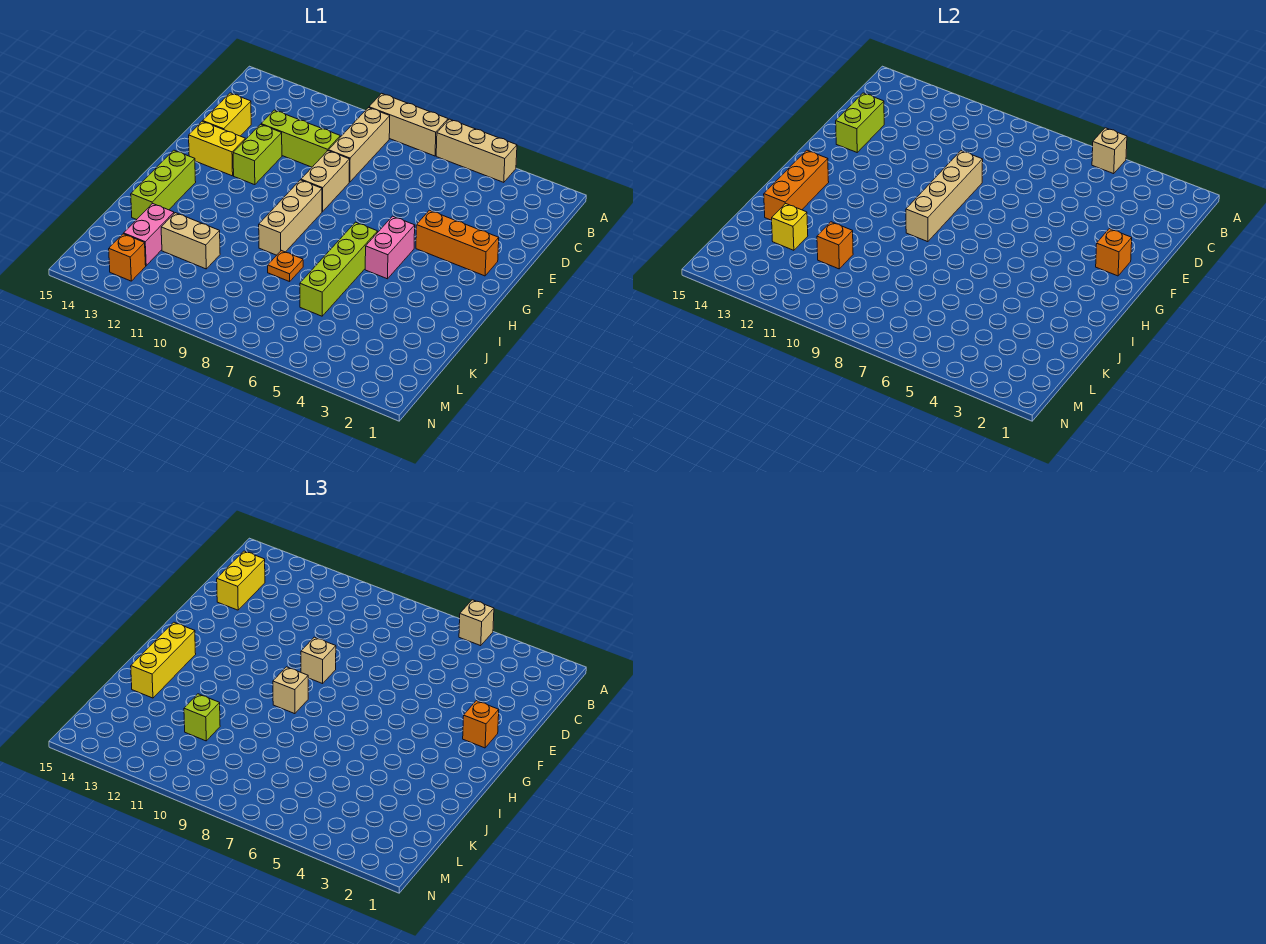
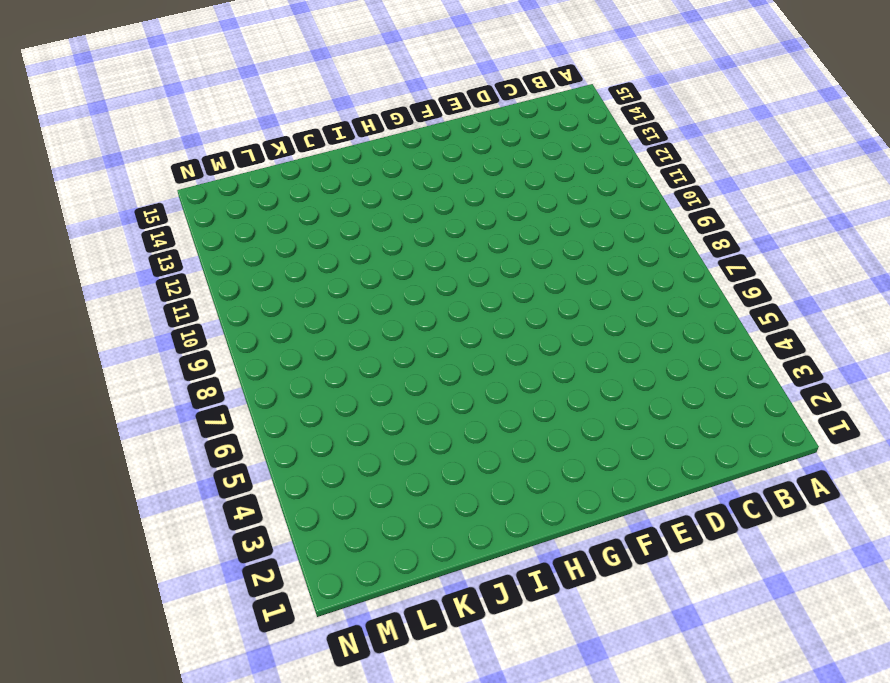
none -> tan 1x3 brick [436,119,517,182]
none -> tan 1x3 brick [369,93,448,156]
none -> tan 1x3 brick [329,108,390,182]
none -> lime 1x3 brick [261,110,340,167]

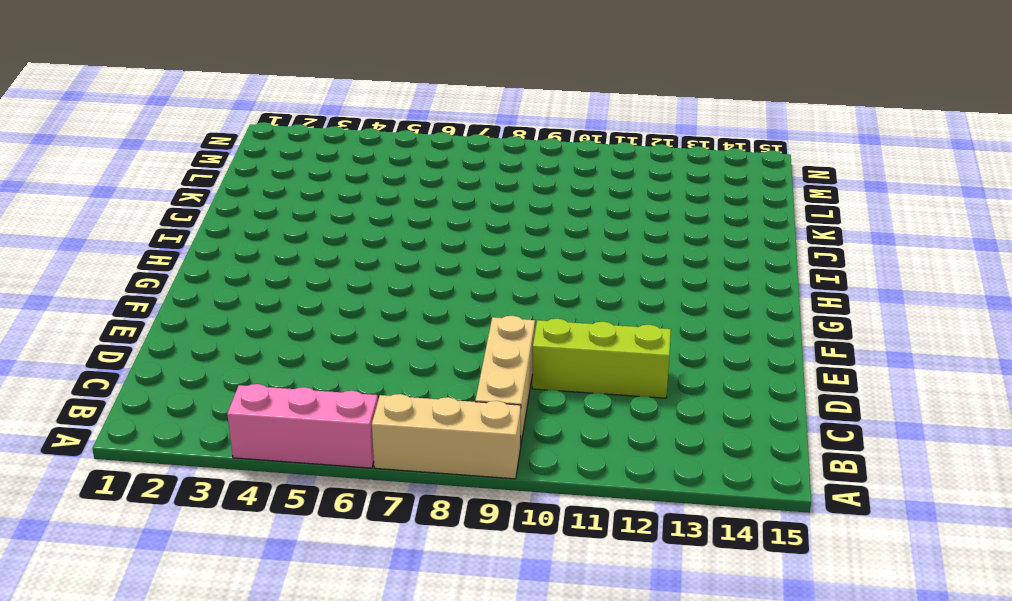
pink 1x3 brick [227,384,378,468] -> tan 1x3 brick [436,119,517,182]
none -> yellow 1x2 brick [203,93,251,136]
none -> tan 1x2 brick [301,151,350,212]
none -> lime 1x2 brick [233,124,282,185]
none -> orange 1x3 brick [416,210,499,276]

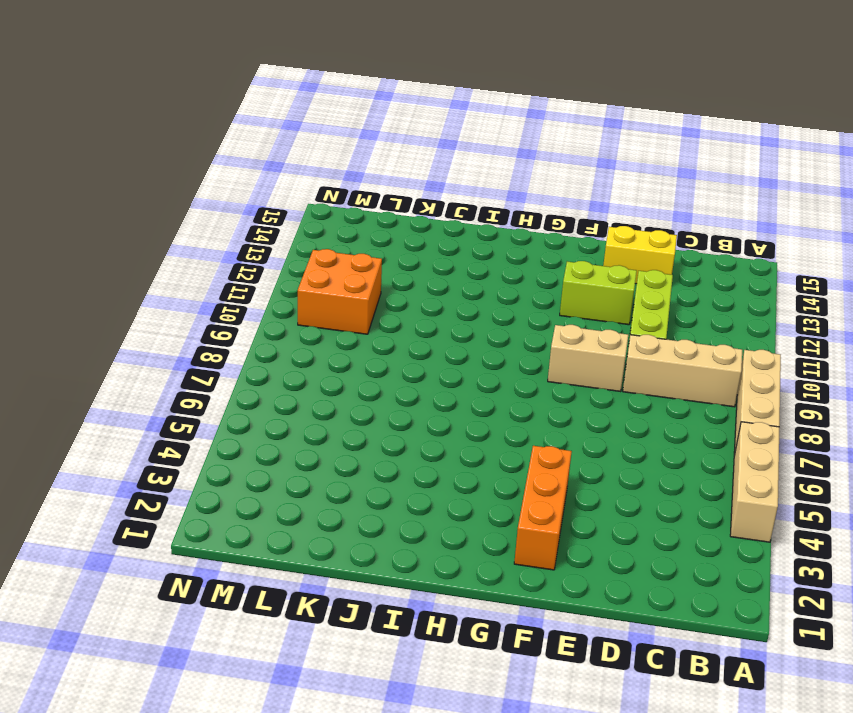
orange 2x2 brick [298,249,382,334] -> none
none -> yellow 1x2 brick [189,121,245,176]
none -> pink 1x2 brick [365,216,415,279]
none -> tan 1x3 brick [259,180,322,255]
none -> lime 1x4 brick [300,222,378,316]

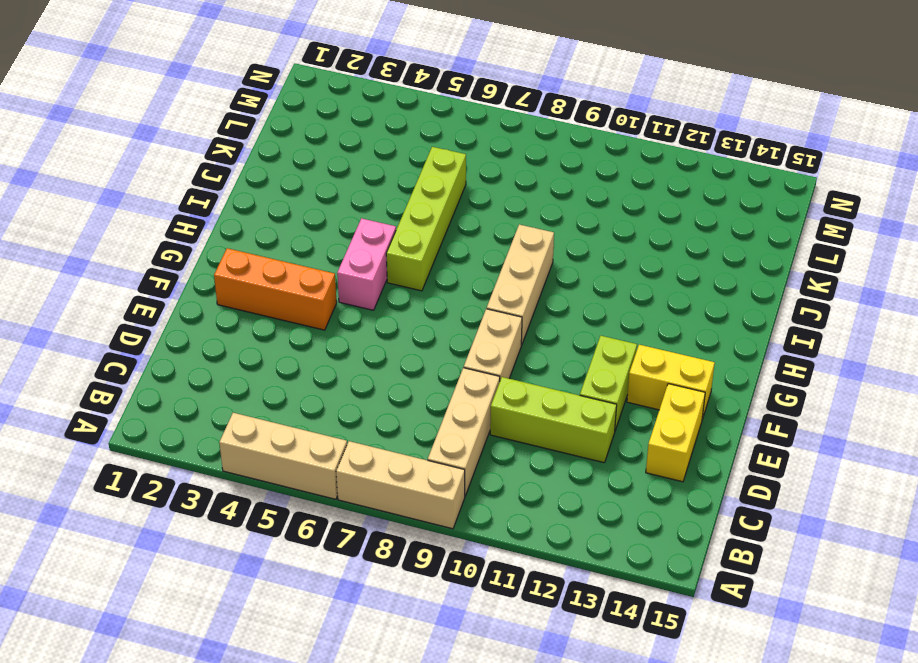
none -> lime 1x3 brick [131,150,196,220]
none -> orange 1x1 plate [268,250,303,282]
none -> tan 1x2 brick [161,213,220,269]
none -> pink 1x2 brick [124,203,174,266]

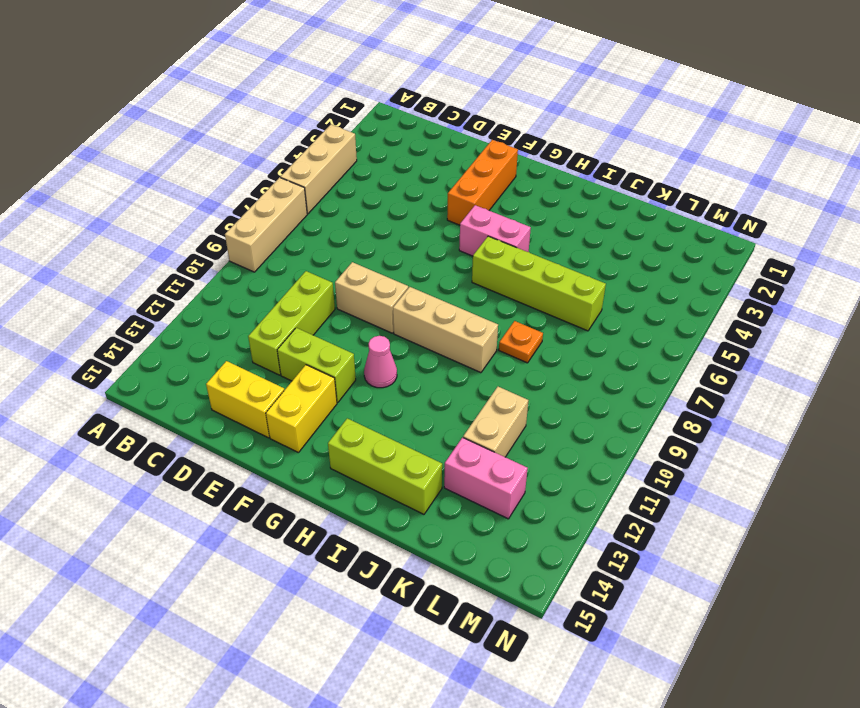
pink 1x1 cone [364,336,397,388] -> none
none -> tan 1x3 brick [329,108,390,182]
none -> orange 1x1 brick [109,234,146,281]
none -> tan 1x1 brick [1092,128,1127,174]
none -> lime 1x2 brick [836,93,884,152]

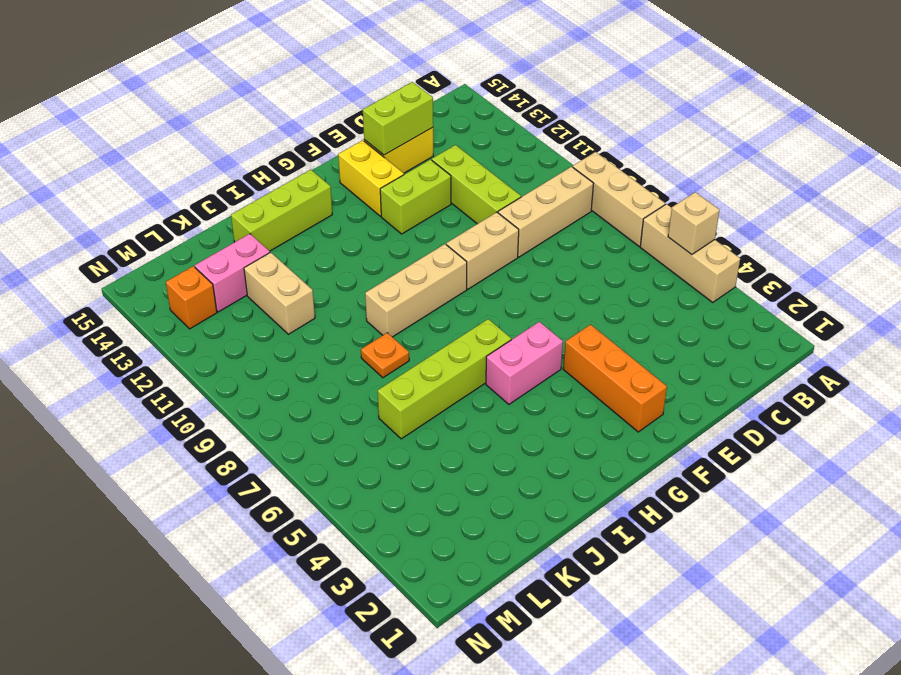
none -> tan 1x4 brick [906,151,983,242]
none -> orange 1x1 brick [1096,229,1132,276]
none -> orange 1x3 brick [764,150,829,220]
none -> orange 1x1 brick [817,222,853,269]

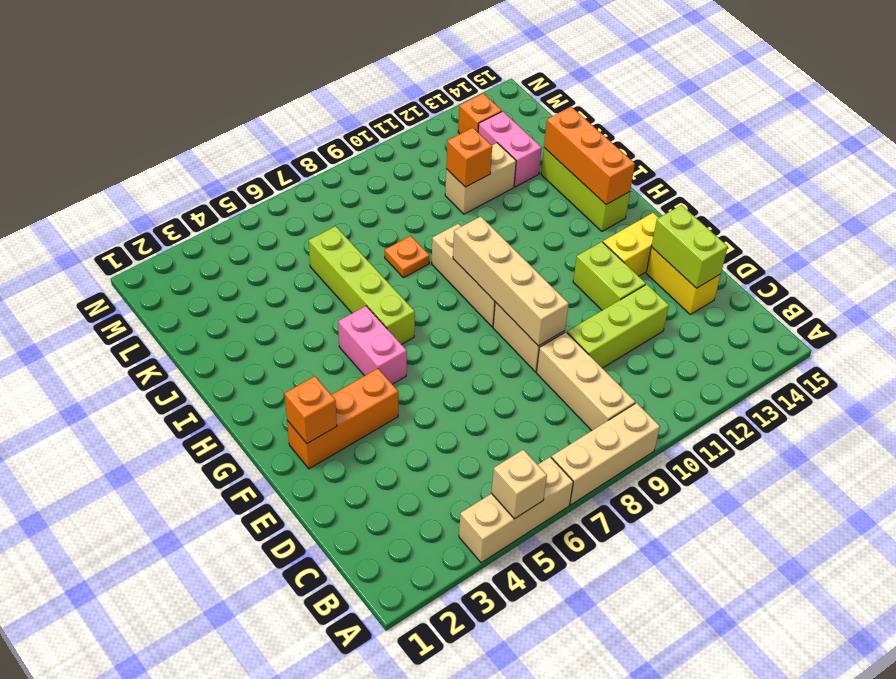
none -> yellow 1x1 brick [772,203,808,250]
none -> tan 1x1 brick [459,600,494,646]
none -> yellow 1x2 brick [217,551,265,610]
none -> orange 1x1 brick [463,701,499,748]

